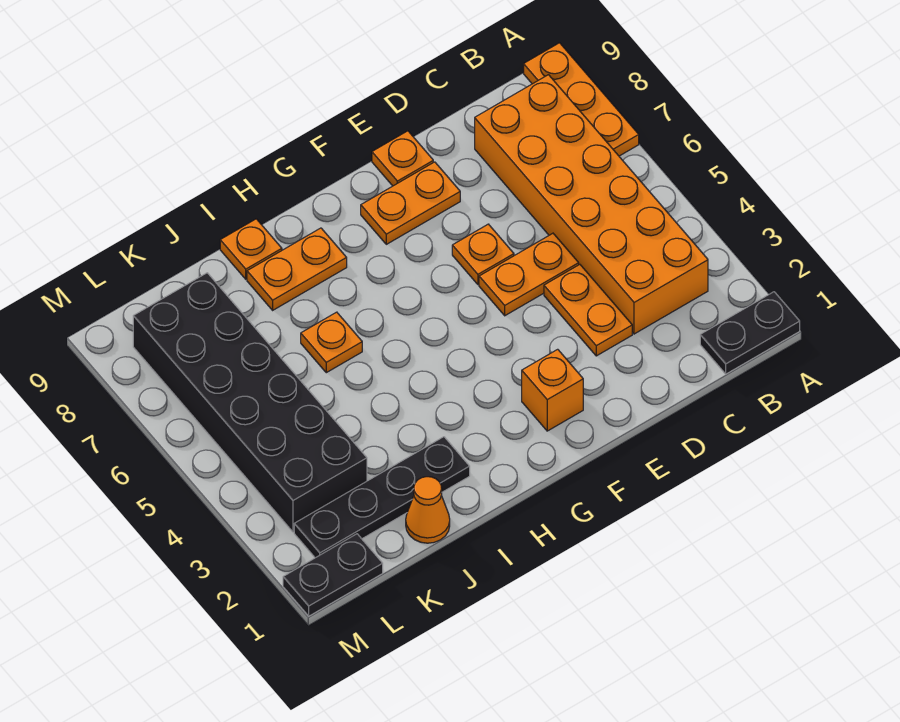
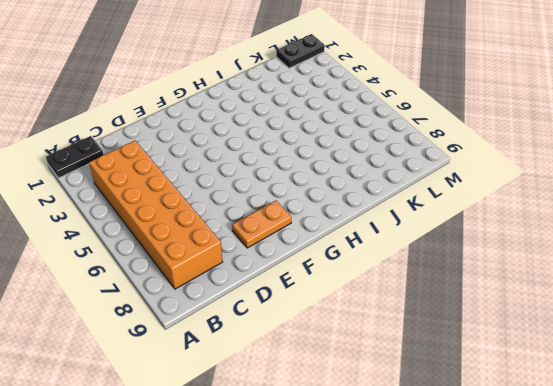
none -> orange 1x3 plate [524,43,639,156]
none -> orange 1x2 plate [544,264,632,356]
none -> orange 1x2 plate [479,233,579,316]

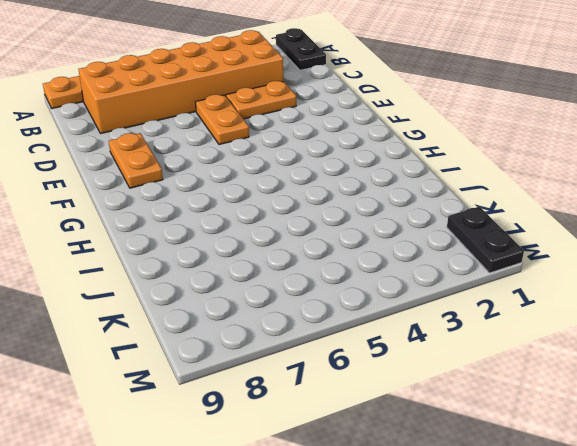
none -> orange 1x1 plate [452,224,514,285]
none -> orange 1x1 plate [372,131,433,186]
none -> orange 1x1 brick [522,349,583,431]

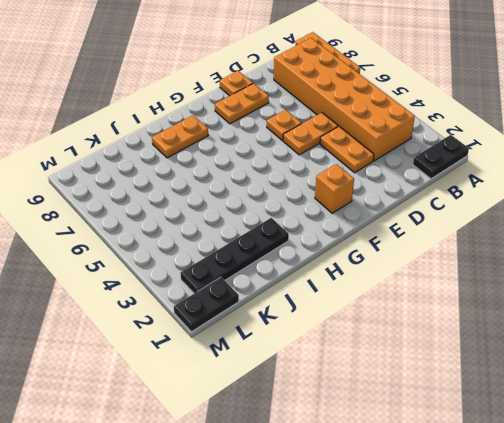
none -> orange 1x1 plate [301,312,362,373]
none -> orange 1x1 plate [220,219,282,279]
none -> orange 1x1 cone [406,477,450,543]

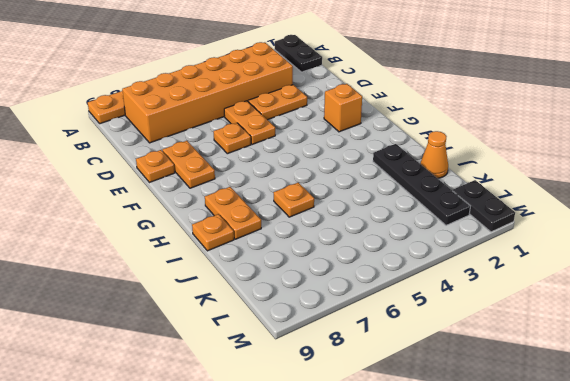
none -> black 2x6 brick [133,273,367,532]

